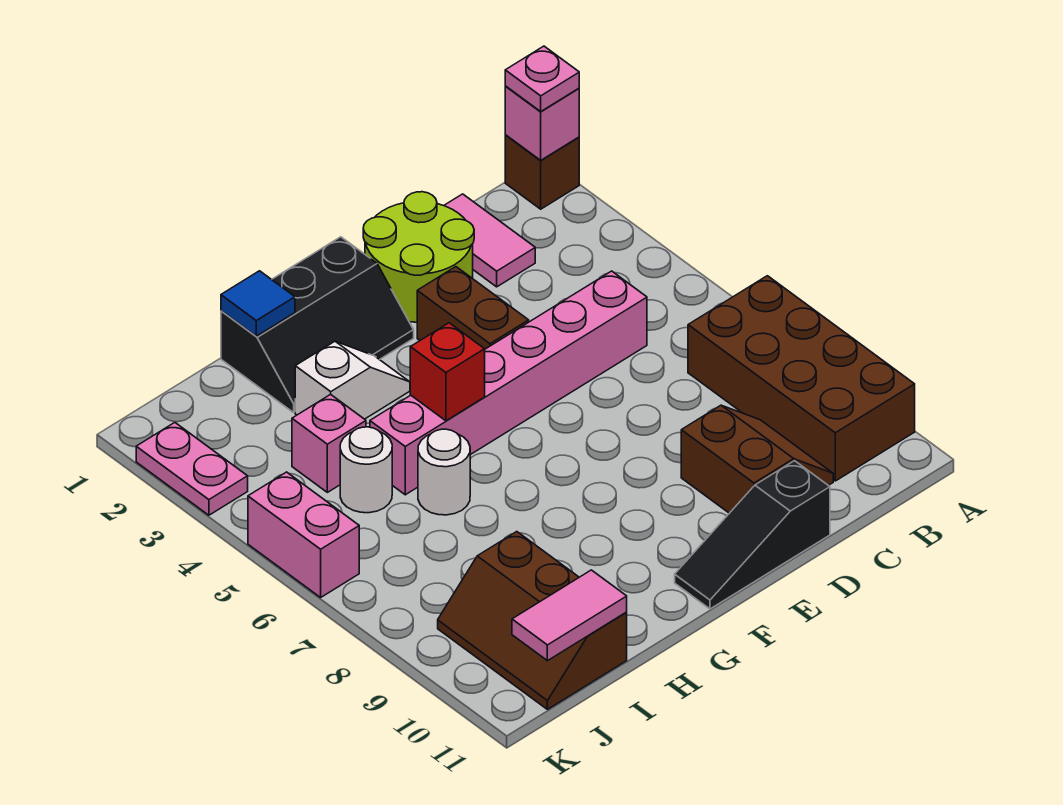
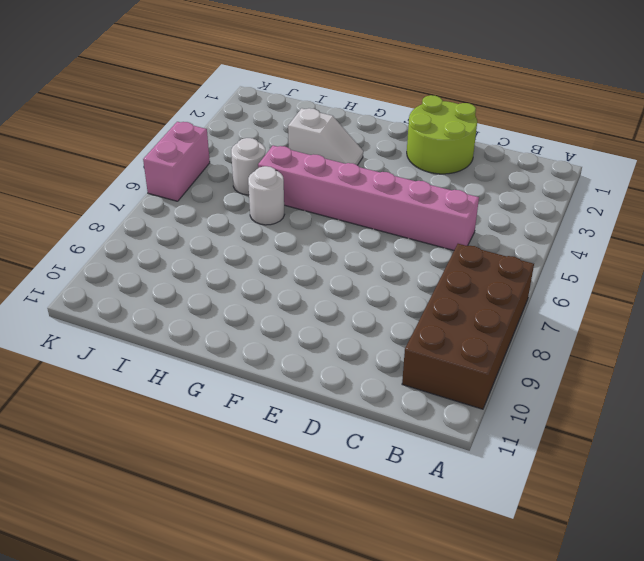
none -> brown 1x1 brick [505,135,579,209]
none -> pink 1x2 tile [444,194,535,287]
none -> brown 2x2 slope [681,405,833,513]

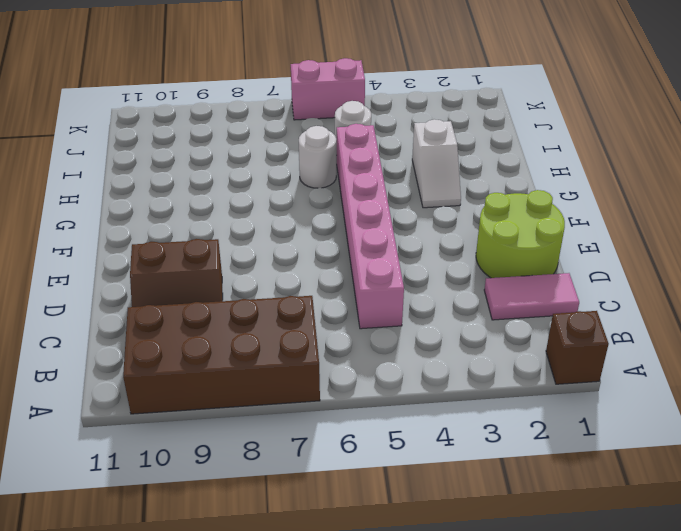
none -> black 1x3 slope [675,461,830,609]
none -> brown 1x2 brick [417,267,529,349]
none -> black 2x3 slope [221,237,414,412]

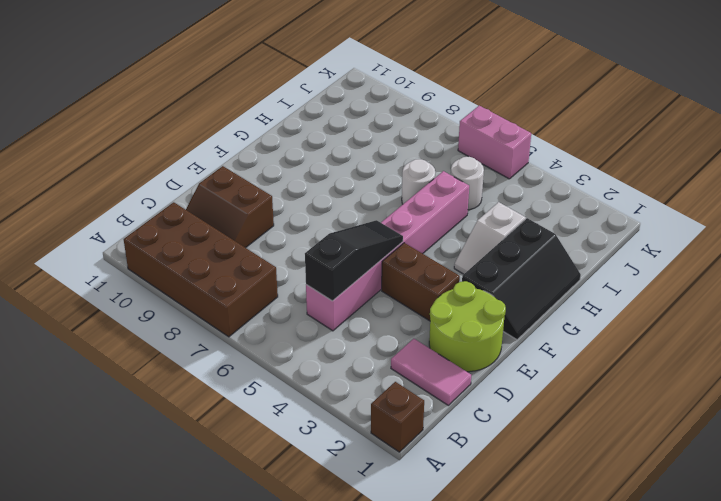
black 1x3 slope [305,220,403,301] -> black 1x3 slope moved to [675,461,830,609]
black 2x3 slope [462,218,581,340] -> black 2x3 slope turned to [221,237,414,412]
none -> pink 1x1 brick [292,394,366,492]
none -> brown 2x3 slope [438,532,627,709]
none -> pink 1x2 plate [136,423,248,515]

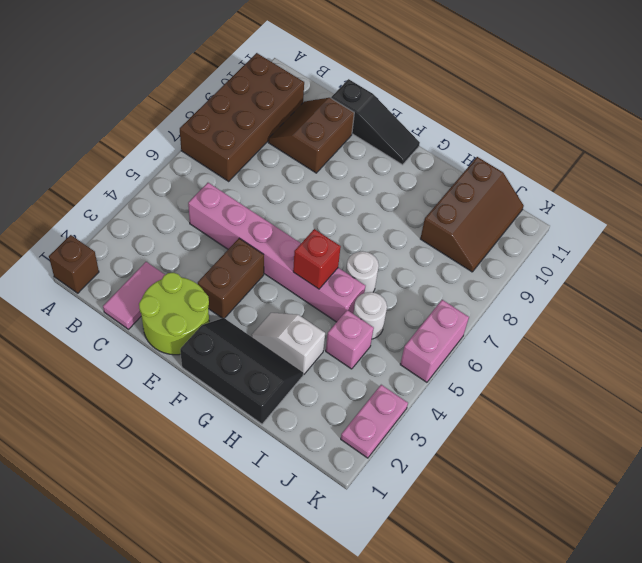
none -> pink 1x1 brick [505,86,579,160]
none -> blue 1x1 tile [221,271,295,336]
none -> pink 1x2 tile [512,570,627,661]

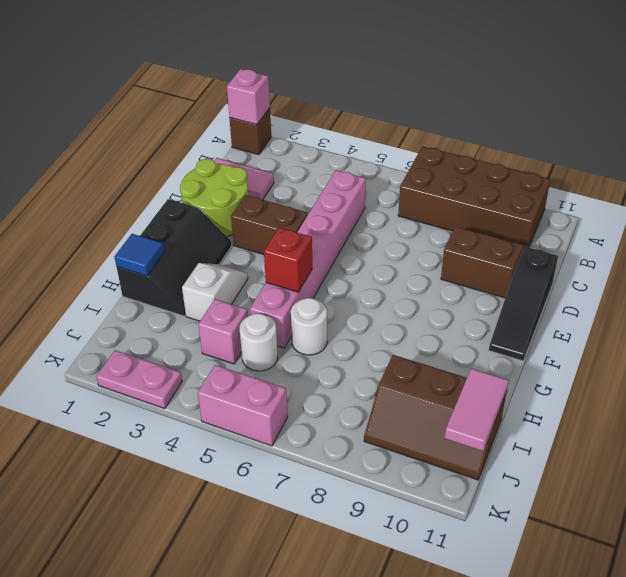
none -> pink 1x1 plate [505,46,579,111]

